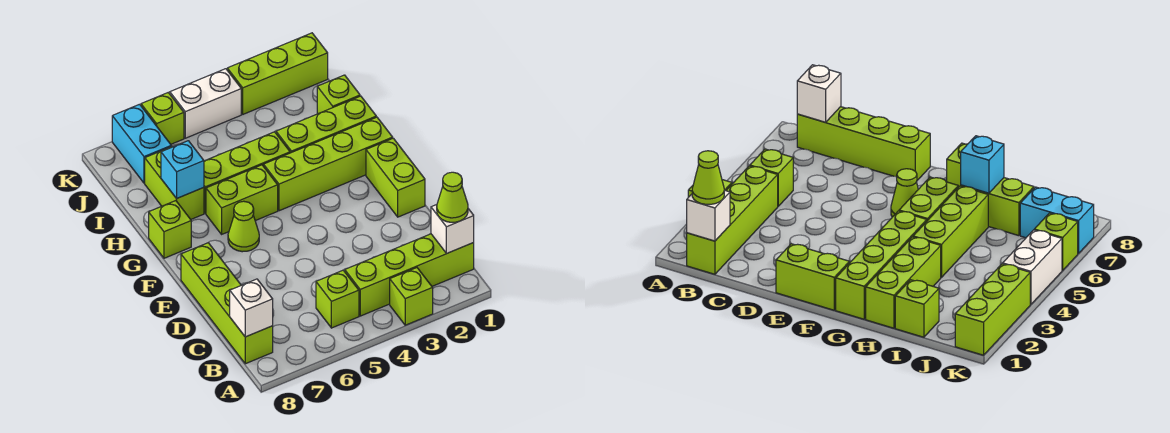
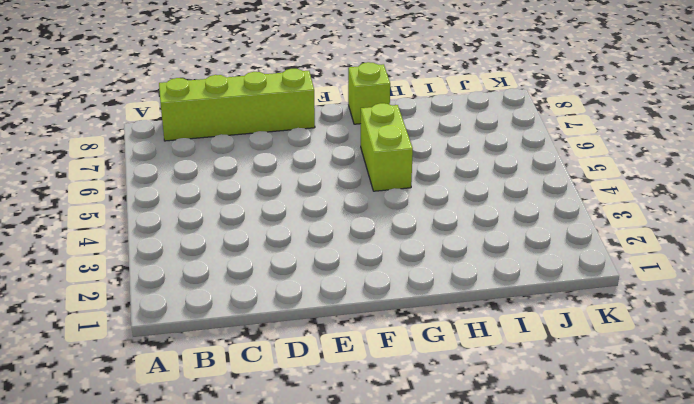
none -> lime 1x1 brick [390,268,433,325]
none -> lime 1x4 brick [345,234,474,316]
none -> lime 1x1 brick [316,270,359,328]

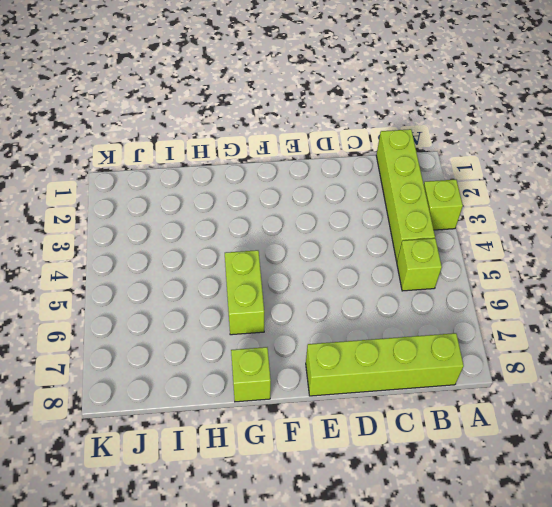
none -> lime 1x2 brick [366,138,425,217]
none -> lime 1x1 cone [228,201,259,252]
none -> lime 1x4 brick [264,117,393,211]

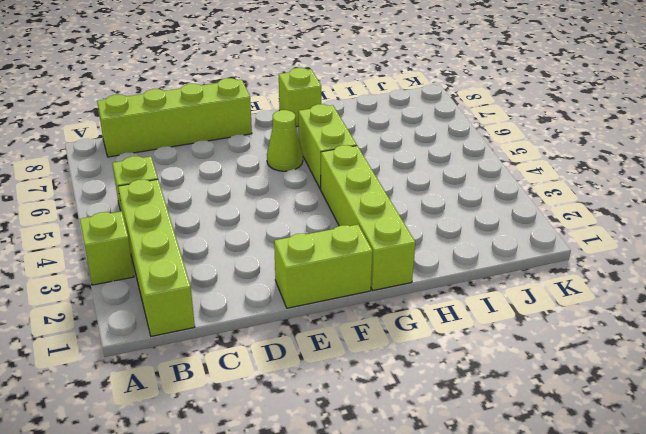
none -> lime 1x3 brick [276,96,376,153]
none -> lime 1x3 brick [204,132,290,213]
none -> lime 1x2 brick [145,147,204,219]

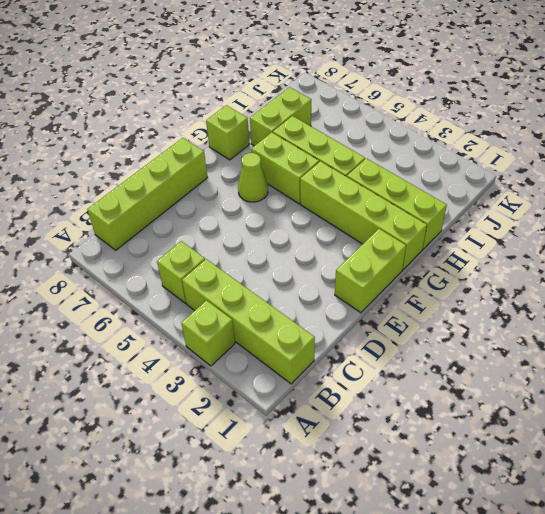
none -> lime 1x1 brick [317,75,360,114]
none -> cyan 1x2 brick [112,104,171,183]
none -> lime 1x3 brick [227,33,328,114]

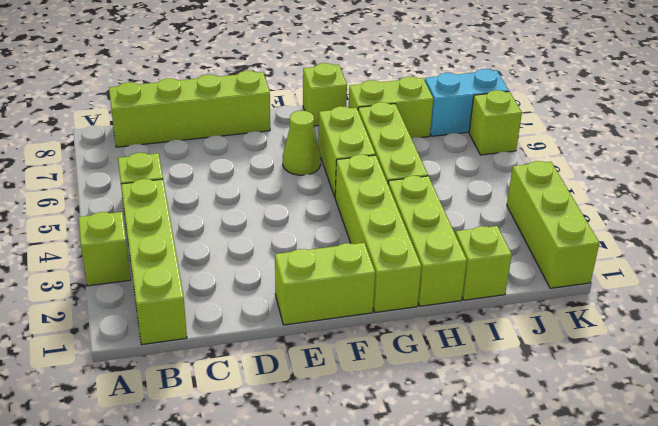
none -> white 1x2 brick [170,69,241,138]
none -> white 1x1 brick [431,205,474,253]
none -> white 1x1 brick [230,279,273,337]

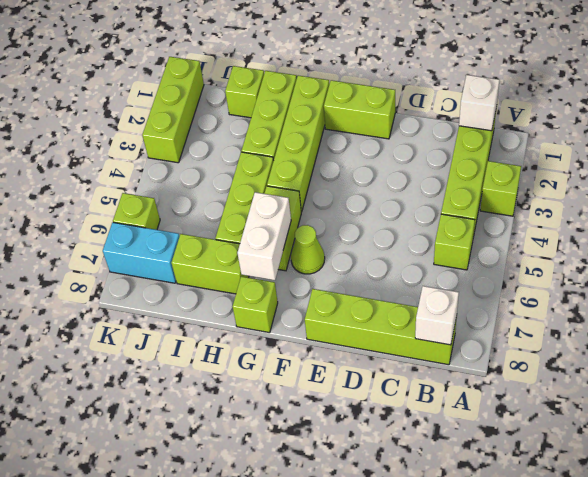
white 1x2 brick [237,192,291,280] -> white 1x2 brick moved to [170,69,241,138]
none -> cyan 1x1 brick [161,141,204,198]
none -> lime 1x1 cone [437,172,468,222]

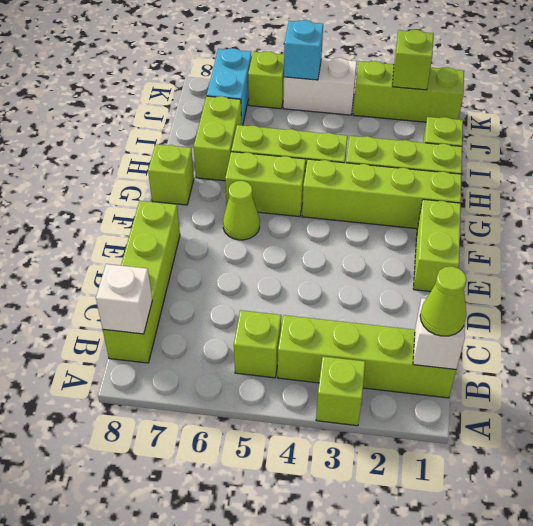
lime 1x1 brick [392,30,434,90] -> none
cyan 1x1 brick [284,20,323,80] -> cyan 1x1 brick moved to [161,141,204,198]

